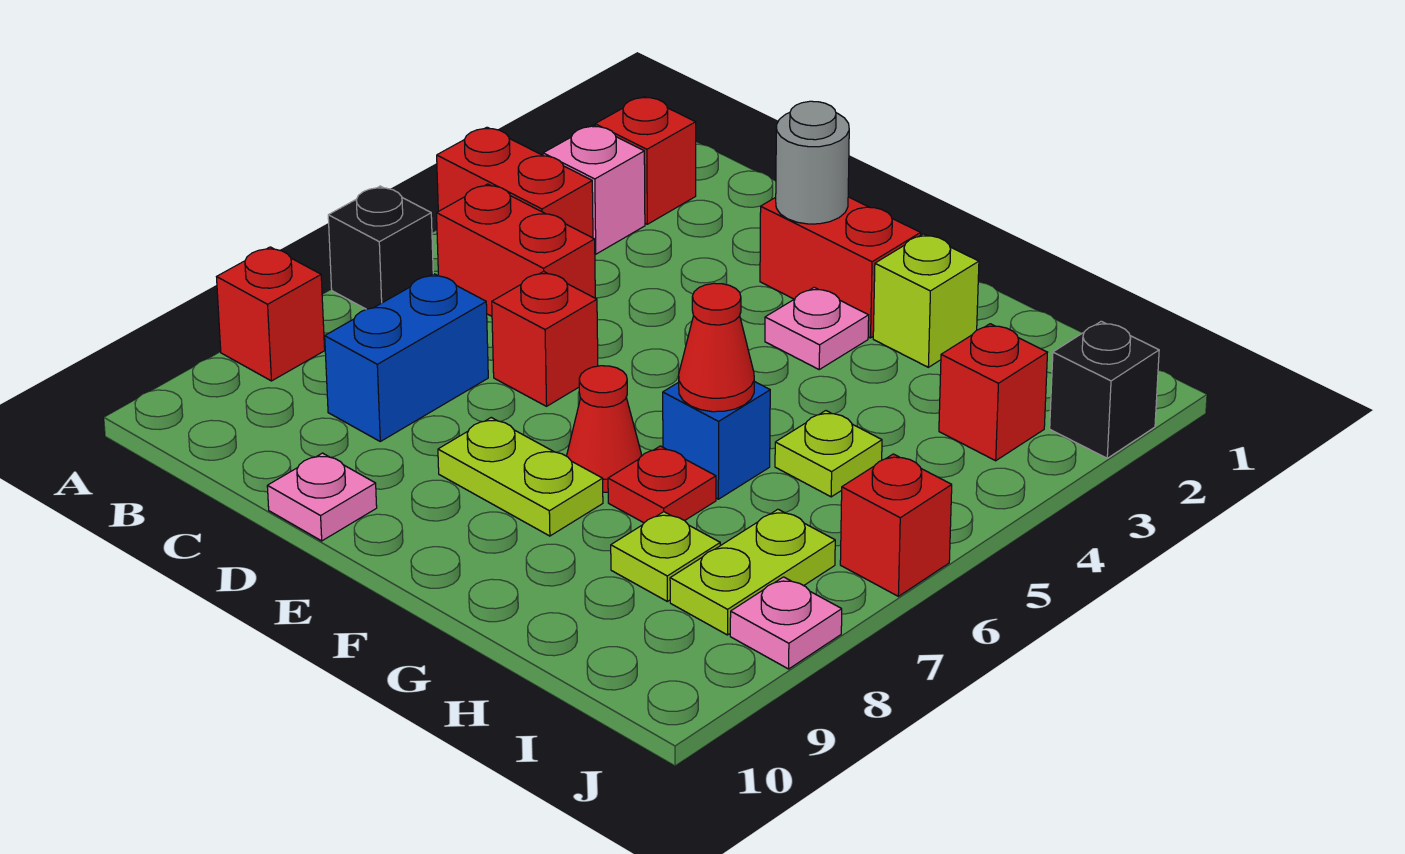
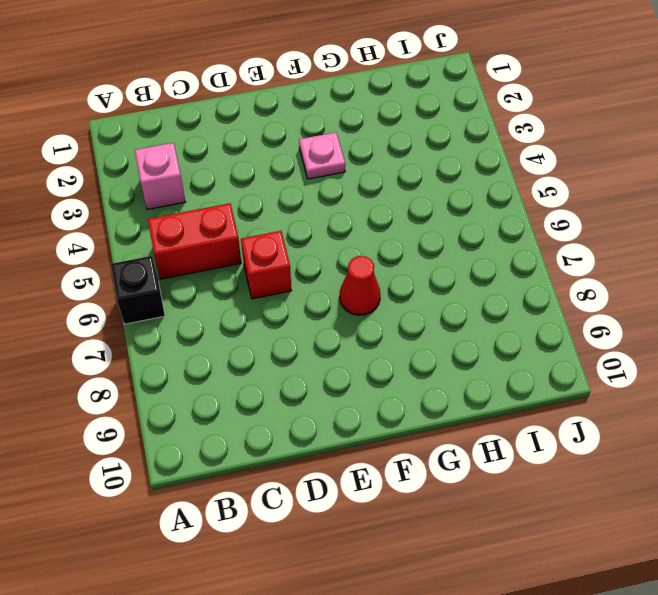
none -> red 1x2 brick [437,127,593,238]
none -> red 1x1 brick [217,247,325,381]
none -> red 1x1 brick [595,97,696,224]

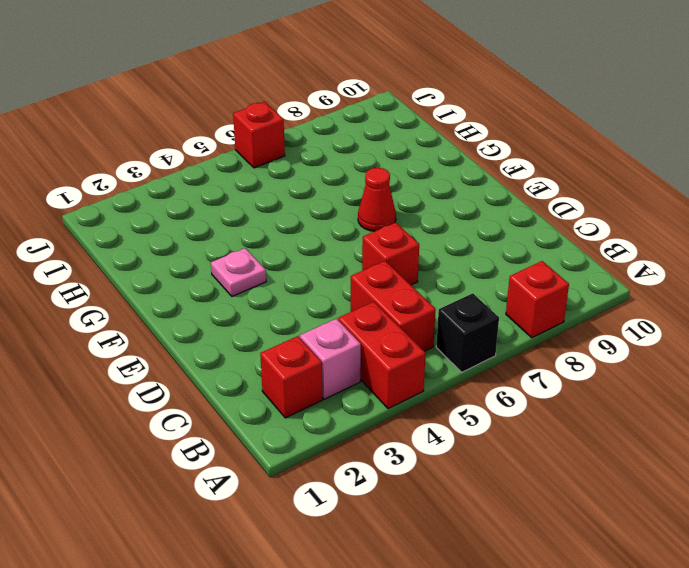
none -> blue 1x2 brick [325,274,488,441]
none -> pink 1x1 plate [267,453,377,541]
none -> red 1x2 brick [760,197,921,338]

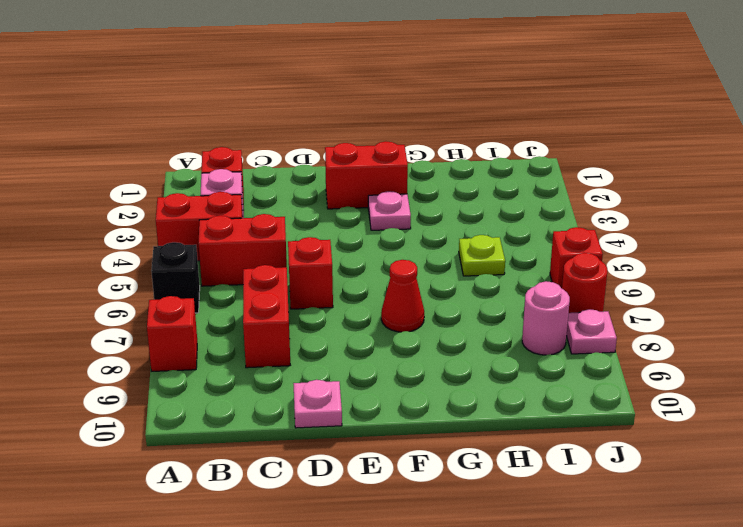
red 1x2 brick [243,265,290,368] -> blue 1x2 brick [325,274,488,441]
pink 1x1 round brick [522,281,570,355] -> lime 1x2 plate [670,509,835,635]
red 1x1 round brick [562,253,607,313] -> none
none -> lime 1x2 plate [438,418,603,536]
none -> lime 1x1 brick [873,234,979,367]
none -> blue 1x1 brick [663,381,770,499]

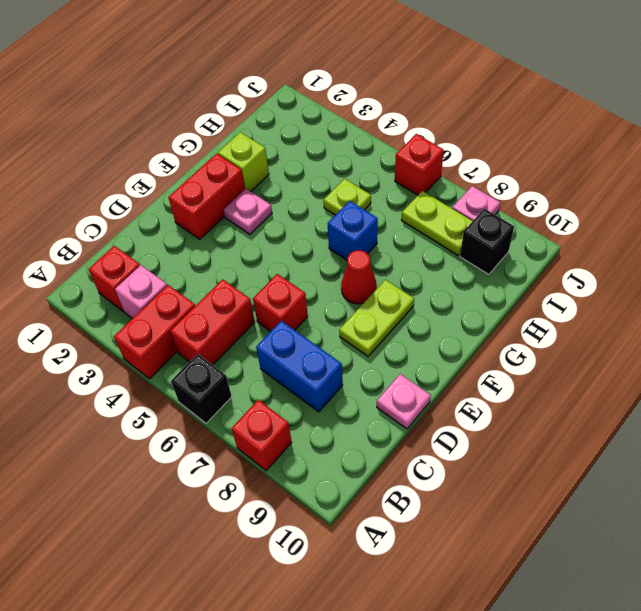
black 1x1 brick [460,209,514,274] -> black 1x1 brick moved to [1050,321,1159,458]
none -> red 1x1 plate [608,446,716,523]
none -> lime 1x1 plate [611,512,720,601]
none -> red 1x1 brick [939,324,1047,461]

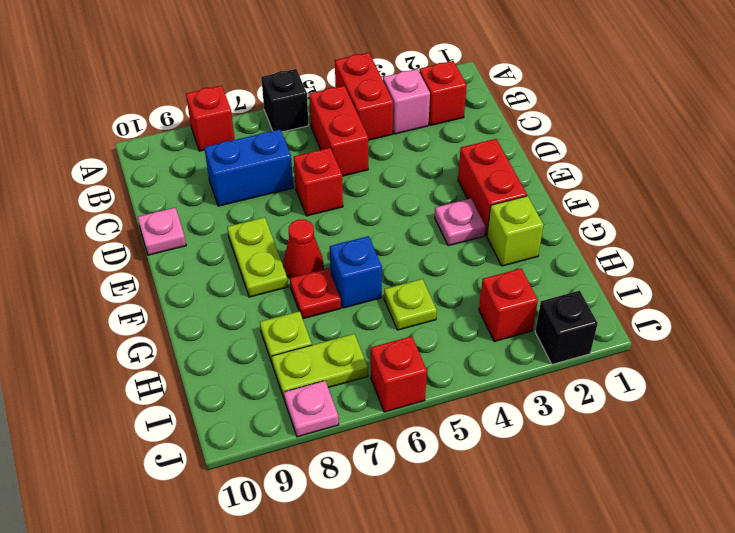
none -> grey 1x1 round brick [776,101,849,224]
none -> red 1x1 cone [679,283,754,412]

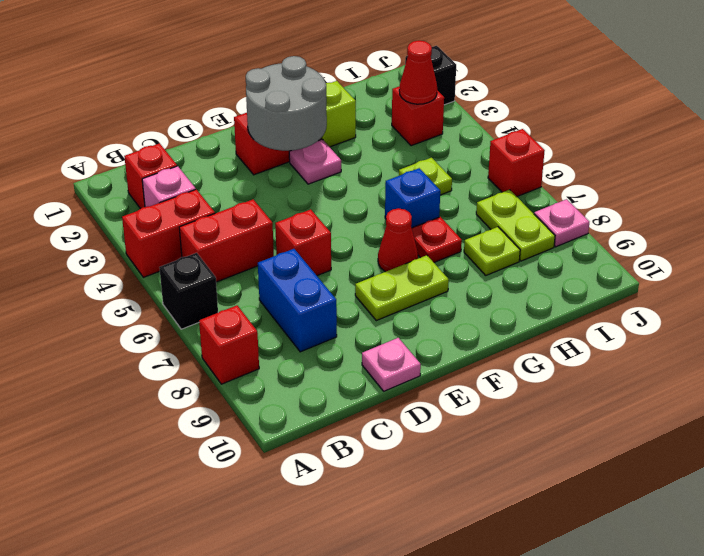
grey 2x2 round brick [246,56,327,151] -> grey 1x1 round brick [776,101,849,224]
red 1x1 cone [399,40,437,104] -> red 1x1 cone moved to [679,283,754,412]

